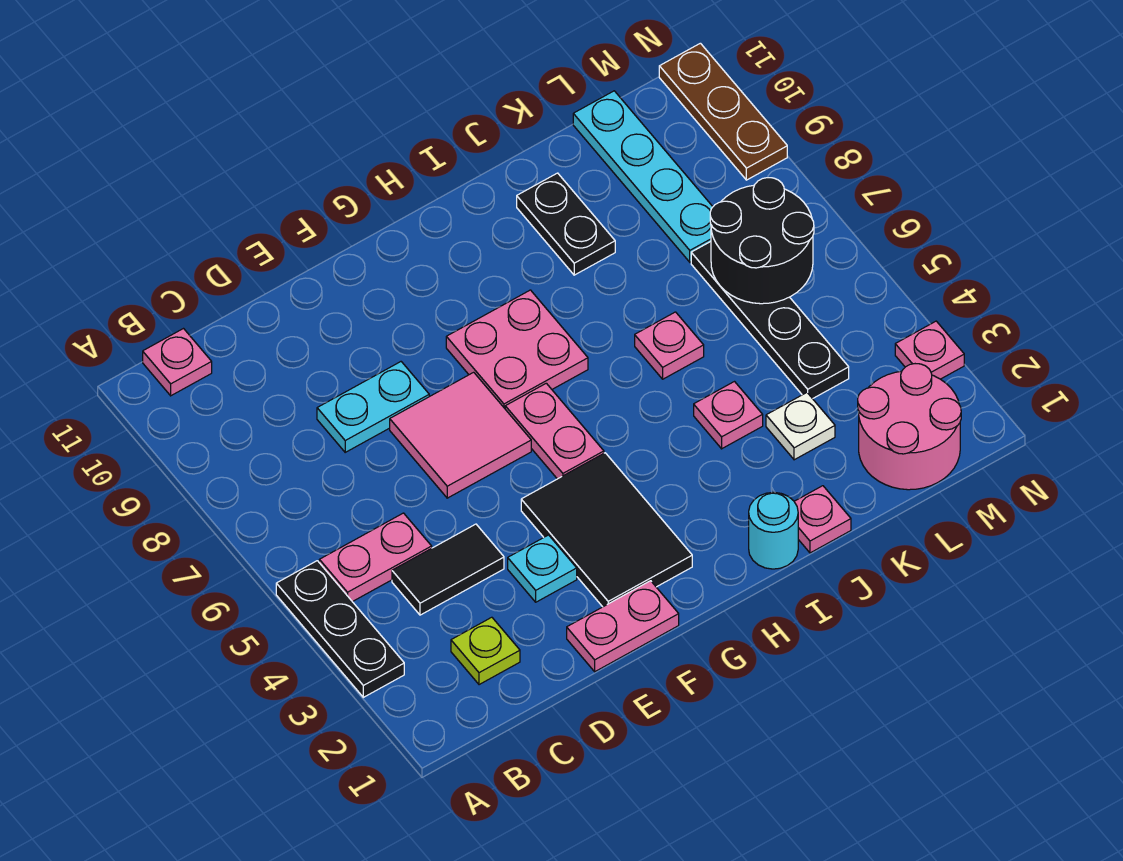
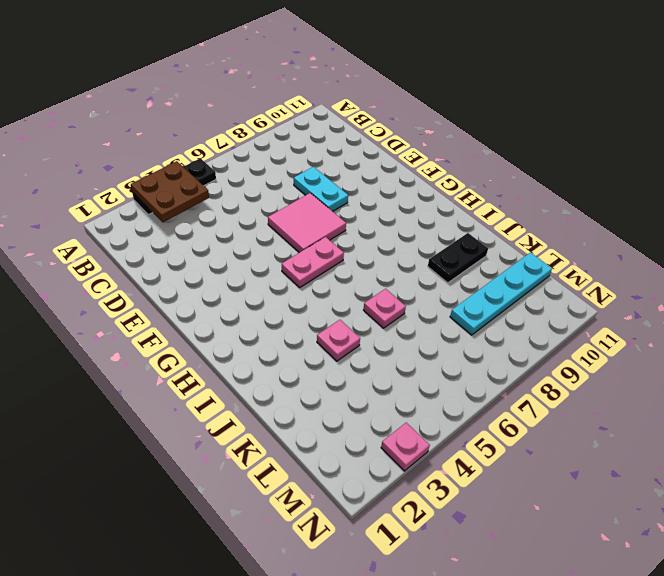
brown 2x2 plate [131,161,209,222] -> none
none -> pink 1x2 plate [319,513,432,602]
none -> pink 1x1 plate [143,329,212,396]
none -> lime 1x1 plate [451,617,520,685]

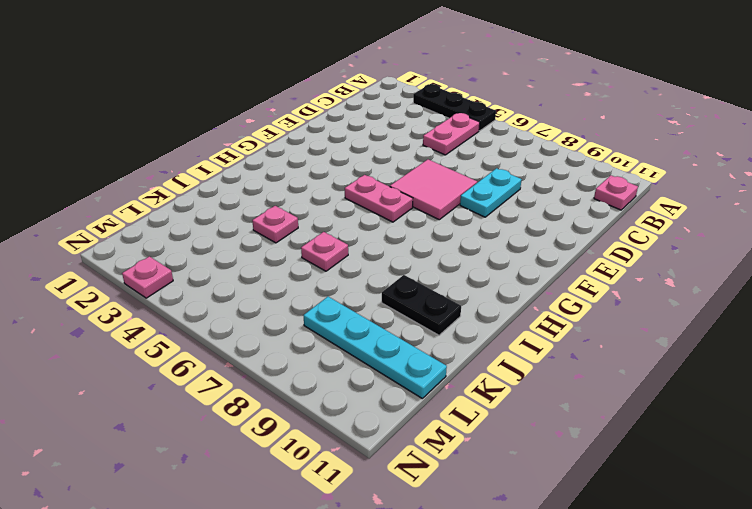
none -> lime 1x1 plate [451,617,520,685]
none -> black 1x2 tile [392,524,504,615]
none -> pink 1x2 plate [567,581,679,672]

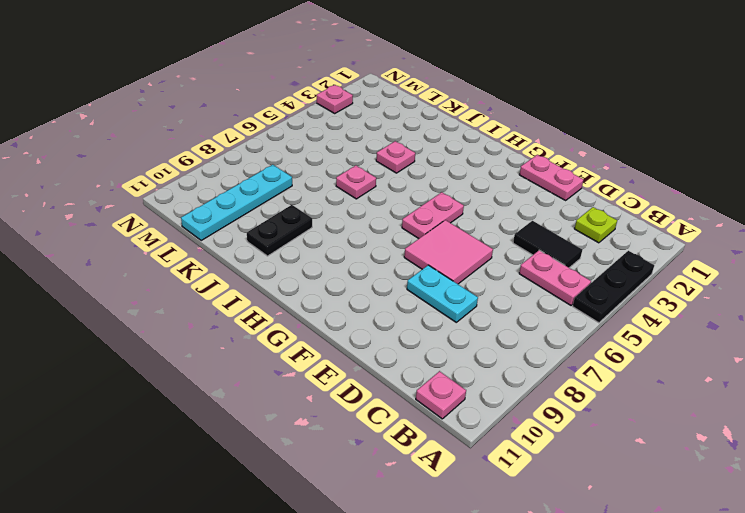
none -> cyan 1x1 plate [508,535,577,602]
none -> black 2x3 tile [521,453,692,607]
none -> pink 2x2 plate [446,290,588,408]

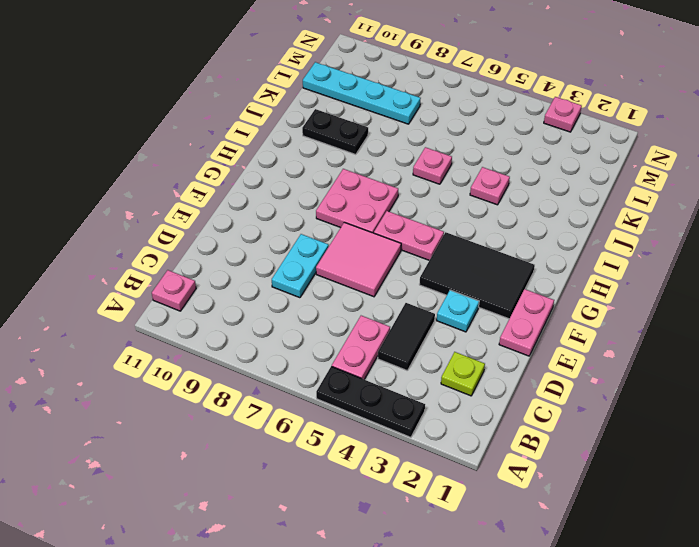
none -> cyan 1x1 round brick [749,492,798,569]
none -> pink 1x1 plate [794,486,851,553]
none -> white 1x1 plate [766,393,835,460]

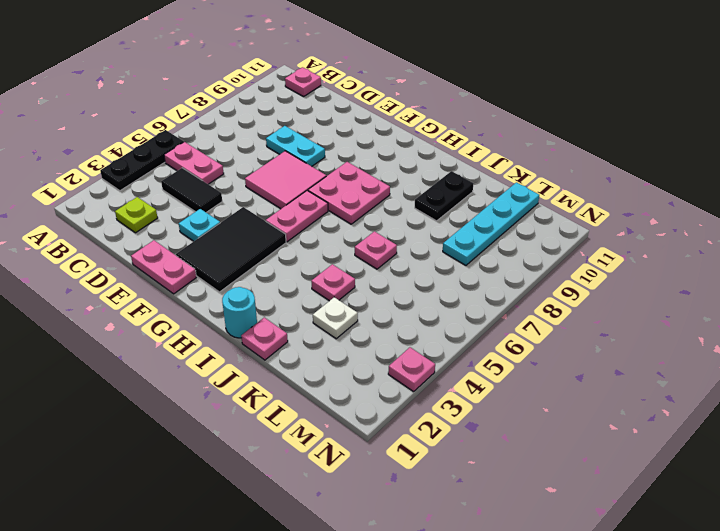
none -> pink 2x2 round brick [858,364,961,490]
none -> black 1x4 plate [691,242,849,399]
none -> brown 1x3 plate [659,43,787,180]

